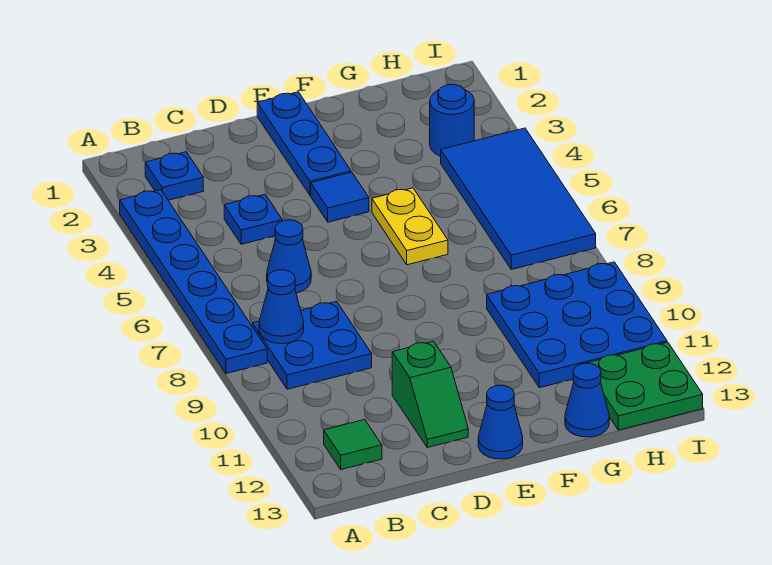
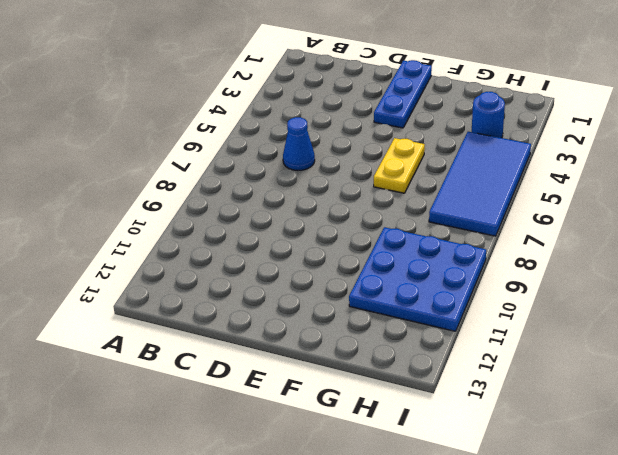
none -> blue 1x6 plate [120,190,267,374]
none -> blue 1x1 plate [145,152,203,200]
none -> blue 2x2 plate [252,301,372,389]

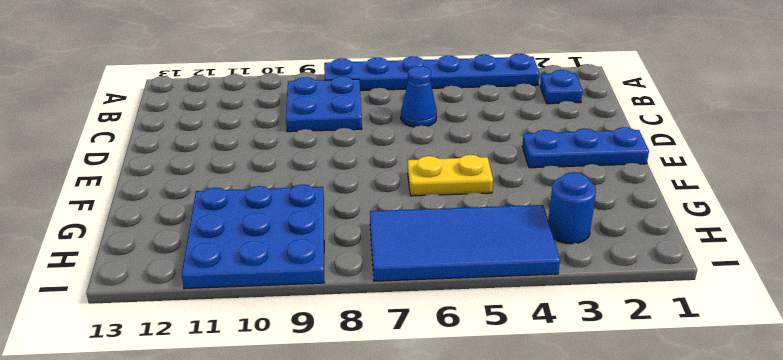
none -> green 1x1 tile [324,420,382,470]
none -> blue 1x1 plate [224,194,282,244]
none -> green 1x2 slope [392,341,468,448]

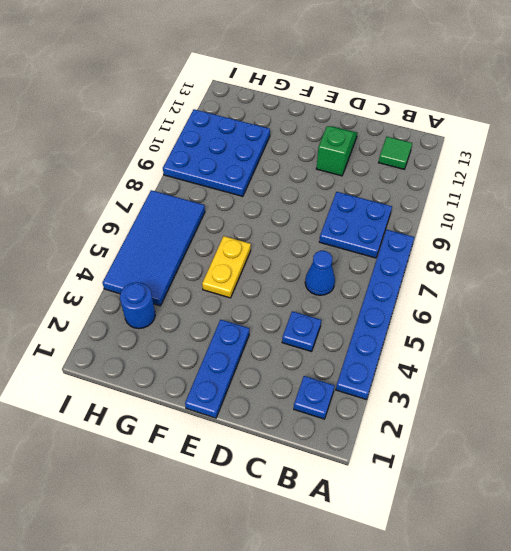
none -> blue 1x1 tile [311,172,369,222]
none -> blue 1x1 cone [478,385,523,459]
none -> blue 1x1 cone [565,363,609,437]

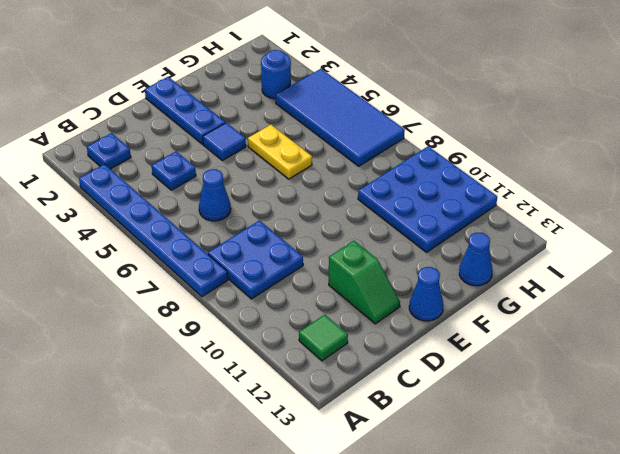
none -> green 2x2 plate [588,342,703,430]
none -> blue 1x1 cone [259,270,304,344]

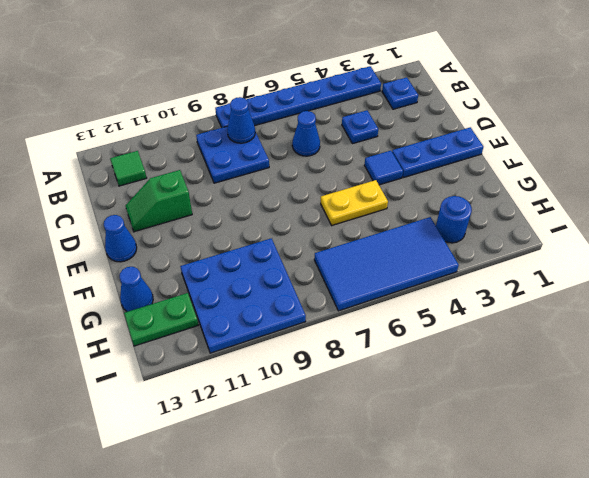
green 1x2 plate [124,293,198,346] -> green 2x2 plate [588,342,703,430]

